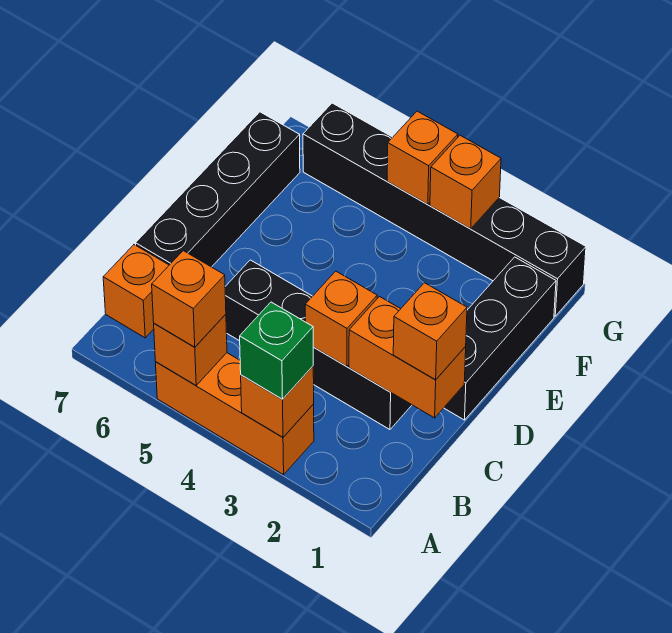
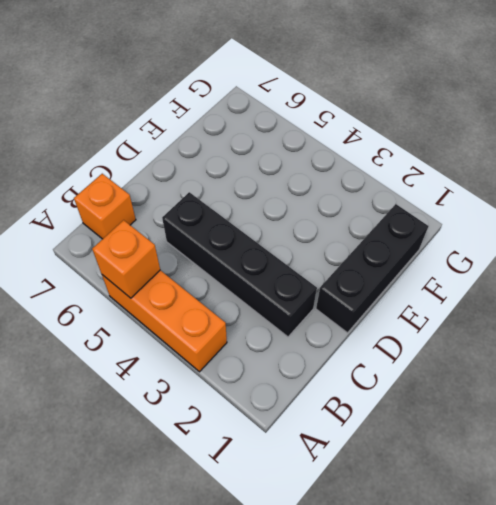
none -> black 1x4 brick [136,112,300,267]
none -> black 1x6 brick [303,103,586,316]
none -> orange 1x1 brick [241,366,314,437]

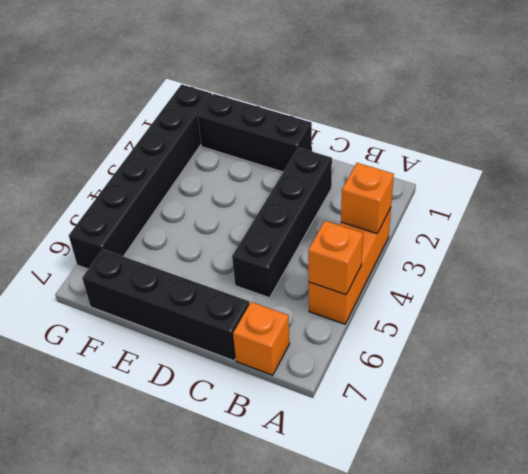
none -> orange 1x2 brick [349,297,466,418]
none -> orange 1x1 brick [305,271,377,366]
none -> orange 1x1 brick [430,135,501,229]

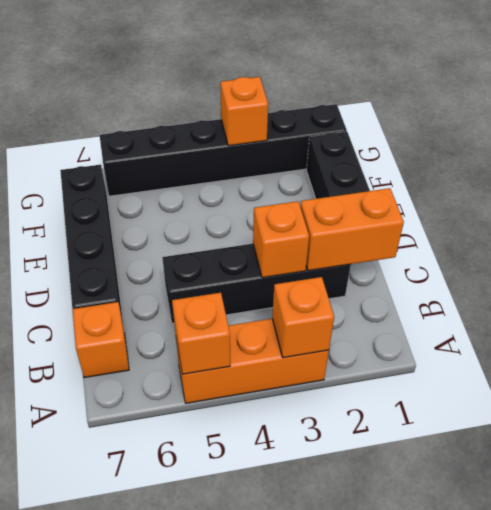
none -> orange 1x1 brick [387,111,458,205]
none -> green 1x1 brick [240,302,313,399]
none -> orange 1x1 brick [152,251,226,347]

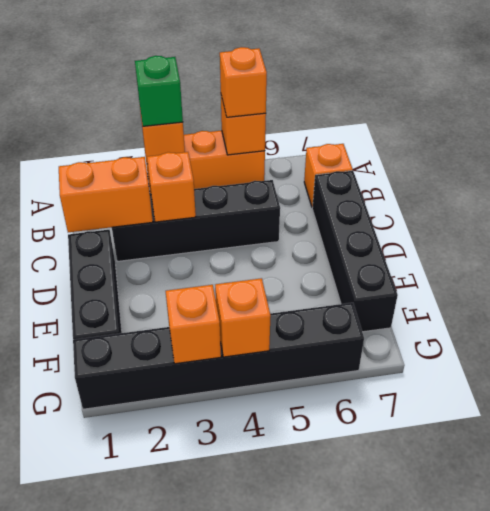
none -> orange 1x1 brick [393,283,467,380]

